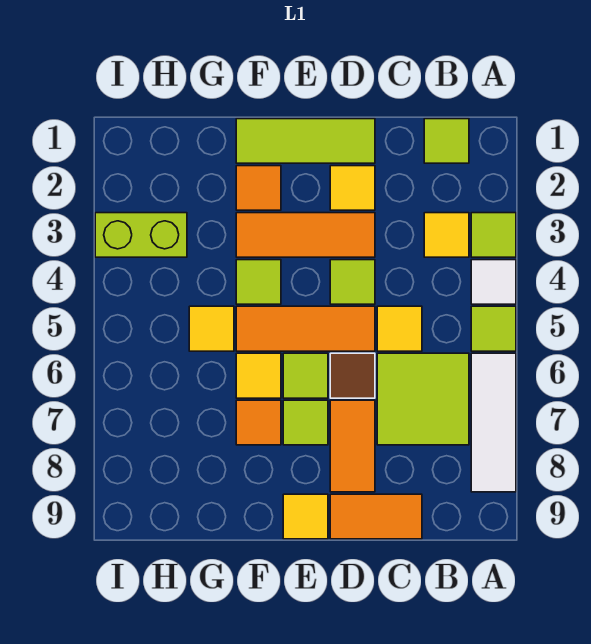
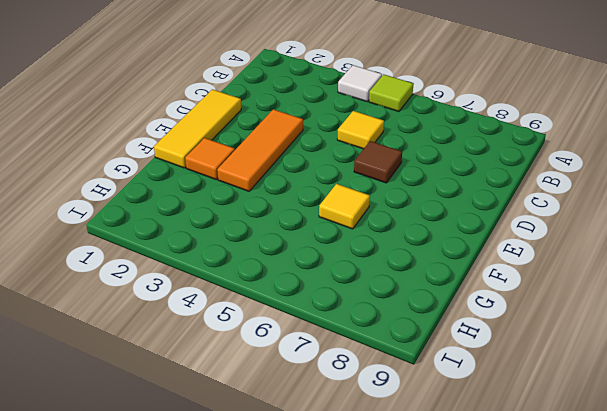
yellow 1x3 tile [154,89,241,168] -> lime 1x3 tile [236,119,375,163]
none -> lime 1x1 tile [471,213,516,257]
none -> white 1x3 tile [471,353,516,492]
none -> lime 1x1 tile [424,119,469,163]

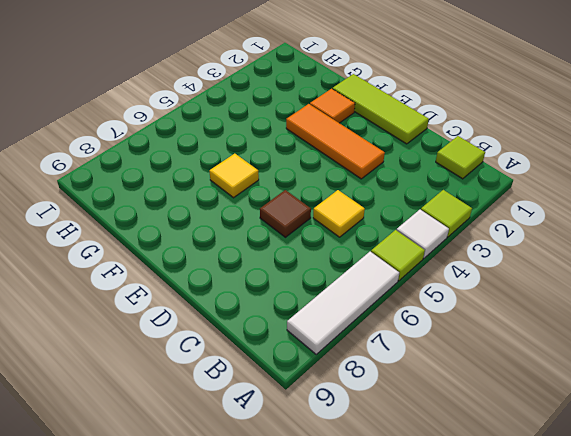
none -> yellow 1x1 tile [424,213,469,257]
none -> lime 2x2 tile [377,353,469,445]
none -> orange 1x2 tile [330,494,422,539]

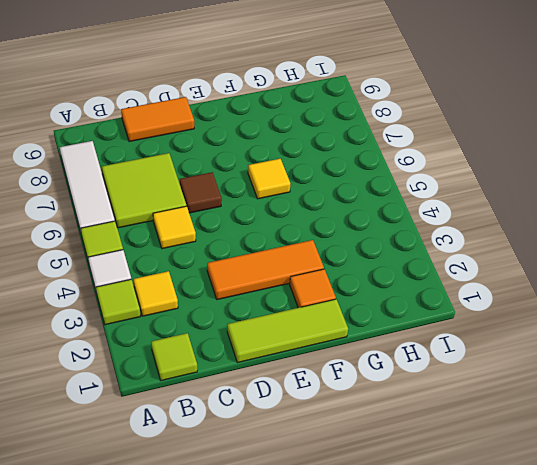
none -> yellow 1x1 tile [330,166,375,210]
none -> lime 1x1 tile [330,260,375,304]
none -> orange 1x3 tile [236,306,375,351]

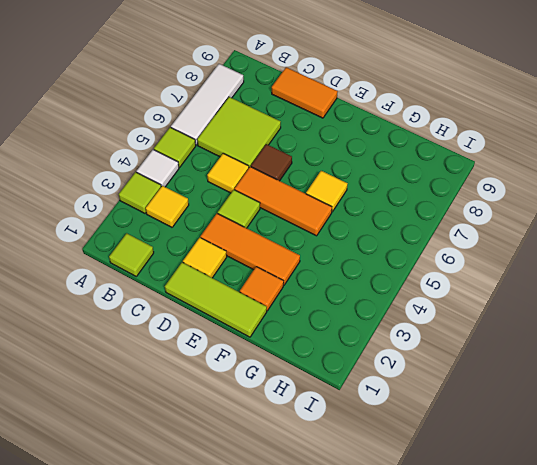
none -> orange 1x2 tile [330,400,375,492]
none -> lime 1x1 tile [283,353,328,398]
none -> lime 1x1 tile [283,400,328,445]

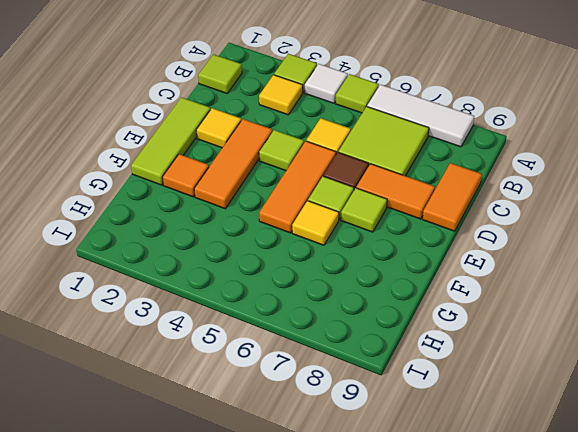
none -> yellow 1x1 tile [283,494,328,539]
none -> lime 1x1 tile [236,260,281,304]
none -> orange 1x1 tile [236,400,281,445]

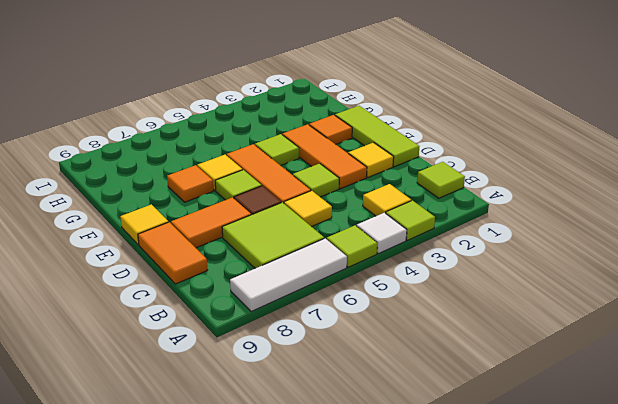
none -> lime 1x1 tile [283,400,328,445]
none -> yellow 1x1 tile [189,306,234,351]
none -> lime 1x2 brick [95,213,187,257]

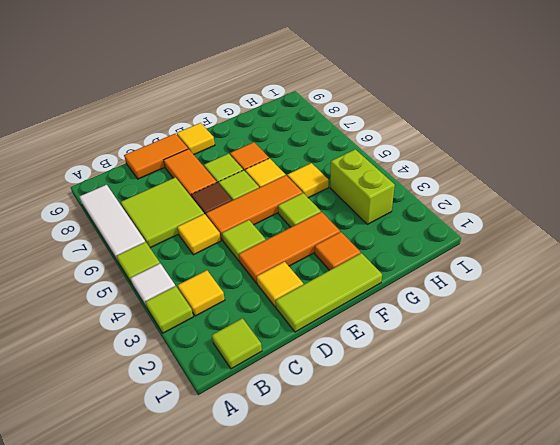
lime 1x2 brick [330,149,395,224] -> lime 1x2 brick turned to [95,213,187,257]

